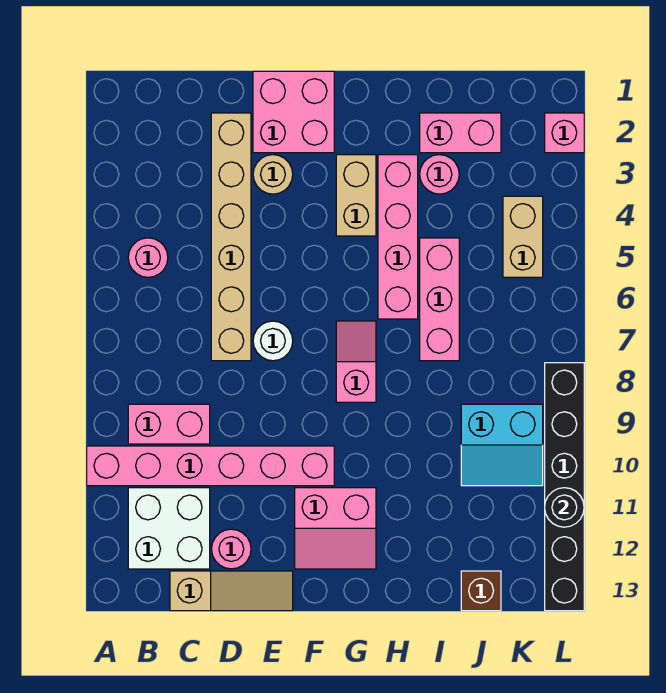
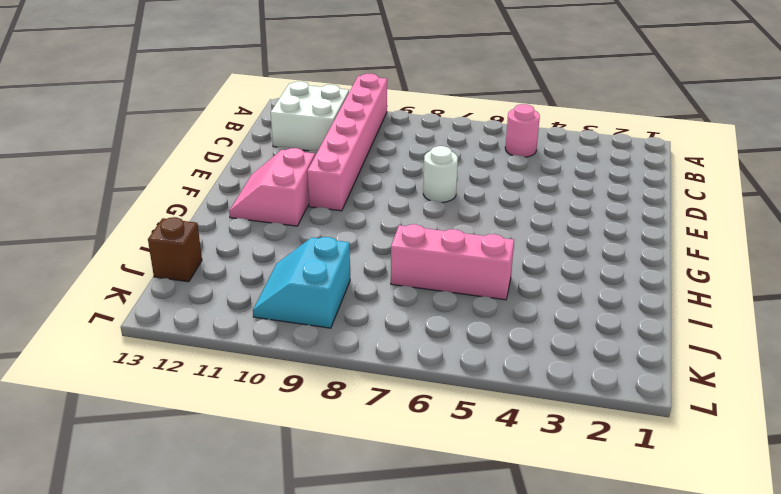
none -> pink 1x2 brick [128,404,210,444]
none -> tan 1x3 slope [170,571,293,611]
none -> tan 1x6 brick [211,113,251,361]

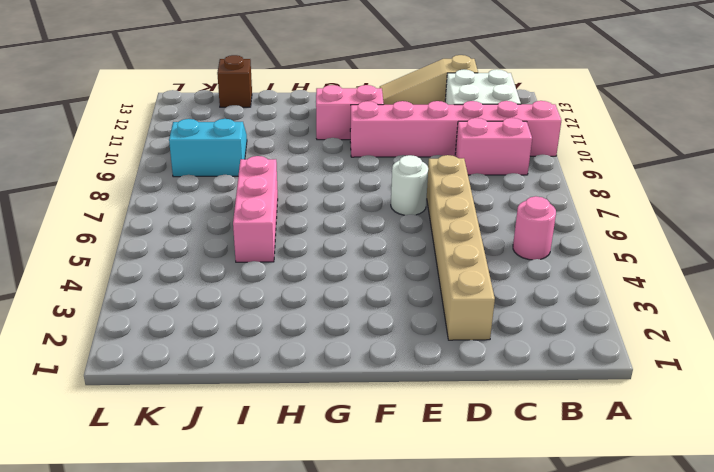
none -> pink 1x1 round brick [212,529,251,569]
none -> pink 2x2 brick [253,71,334,153]
none -> tan 1x1 round brick [253,155,293,194]

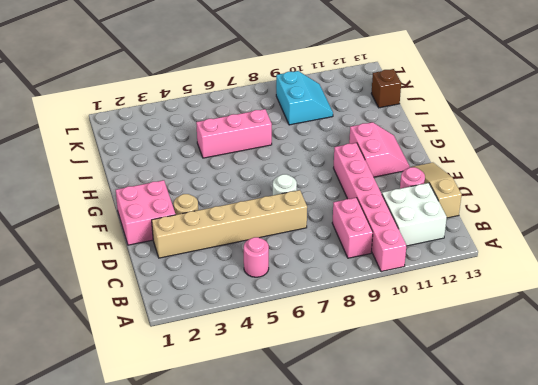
none -> tan 1x2 brick [336,155,376,236]
none -> pink 1x2 slope [336,321,376,402]
none -> pink 1x4 brick [378,155,418,319]

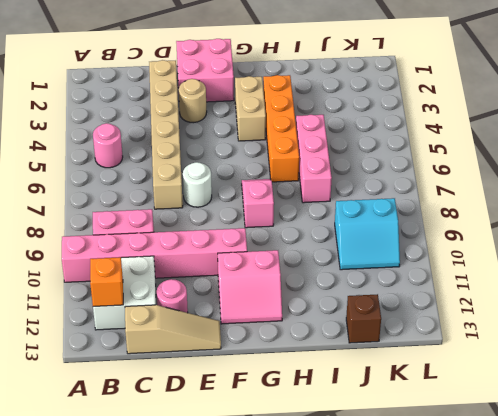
orange 1x1 brick [90,257,123,307] -> none
orange 1x4 brick [263,75,299,182] -> pink 1x4 brick [378,155,418,319]
none -> pink 1x2 brick [420,113,501,153]
none -> pink 1x1 round brick [420,155,459,194]
none -> tan 1x2 brick [503,196,543,277]

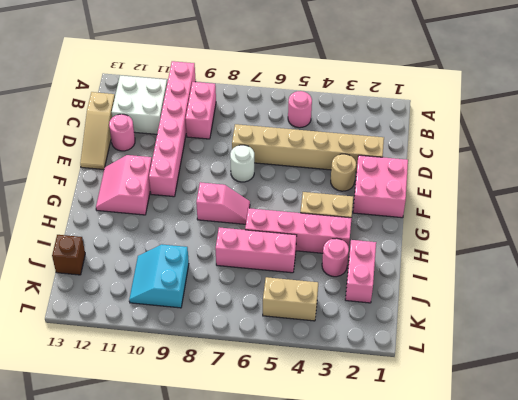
none -> pink 1x1 brick [545,113,584,153]
none -> black 1x6 brick [545,363,584,611]
none -> black 1x1 round brick [545,488,584,527]

